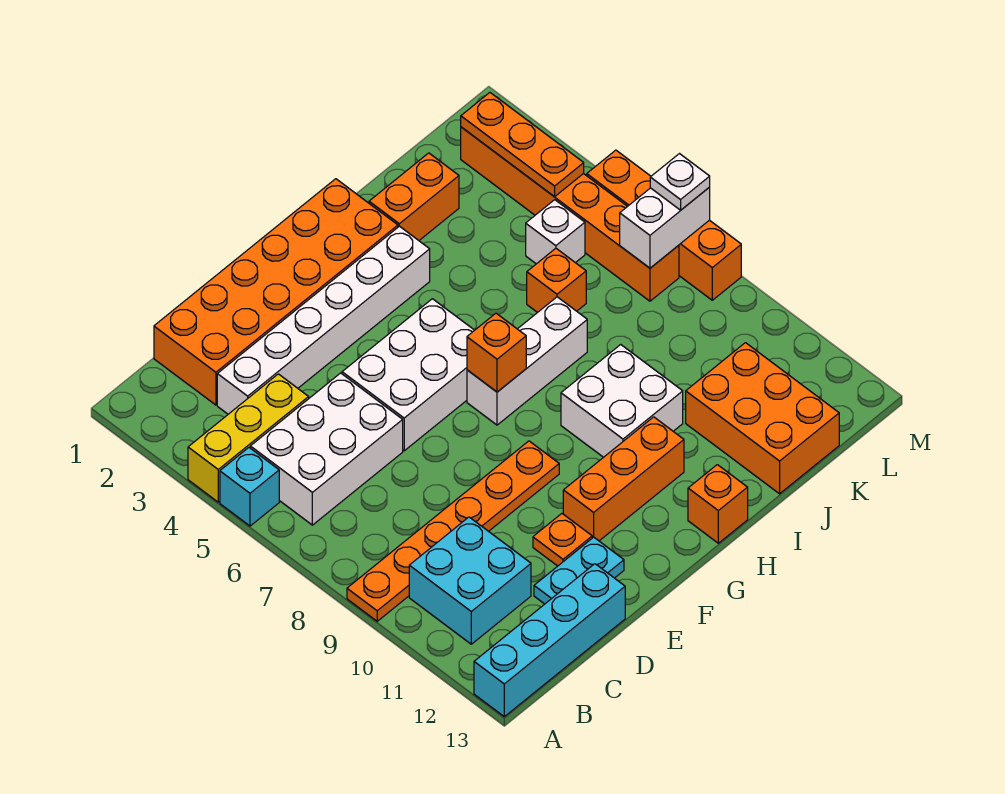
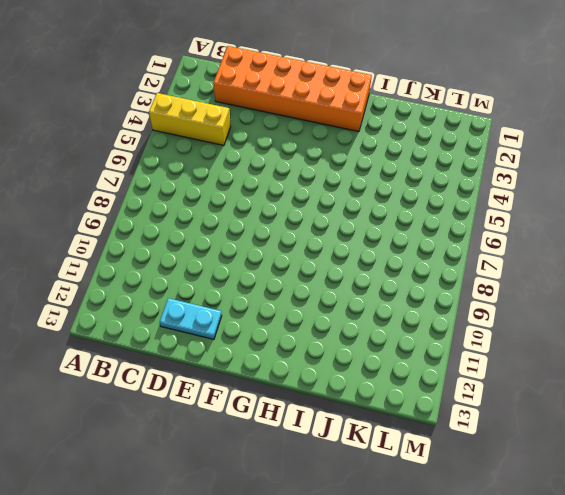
none -> cyan 1x1 brick [220,448,279,526]
none -> orange 1x6 plate [347,441,559,621]
none -> cyan 1x4 brick [474,564,625,717]

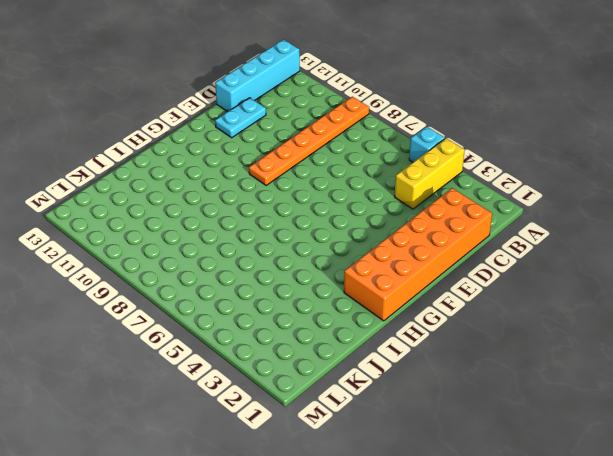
none -> white 2x3 brick [250,373,403,525]
none -> cyan 2x2 brick [409,517,531,644]
none -> white 1x6 brick [217,226,430,414]

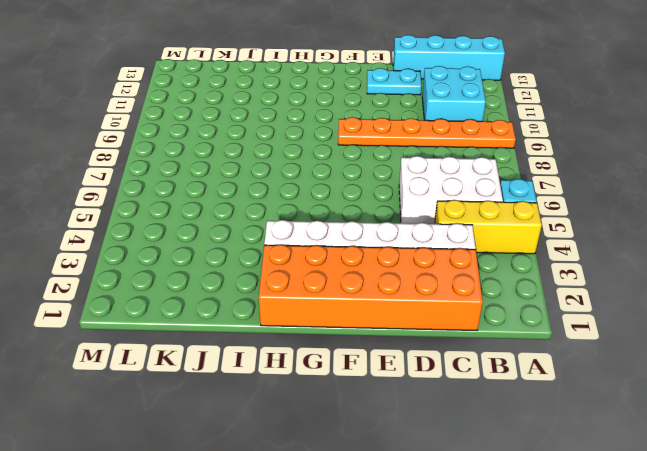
none -> white 2x3 brick [342,299,474,451]
none -> orange 1x1 plate [533,514,592,566]
none -> orange 1x3 brick [563,417,684,541]

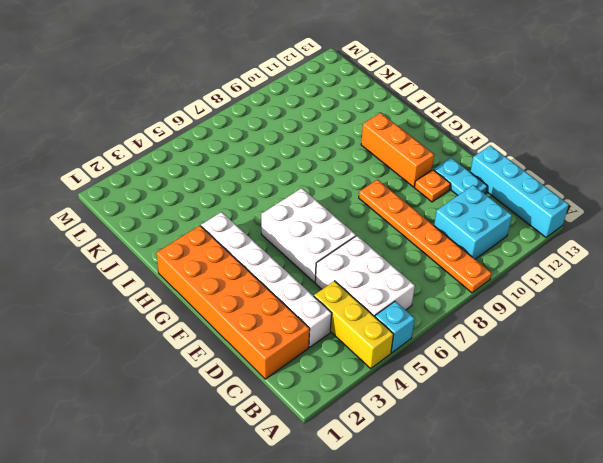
none -> white 1x3 brick [467,297,587,425]
none -> white 2x2 brick [561,345,683,457]
none -> orange 1x1 brick [688,465,748,543]

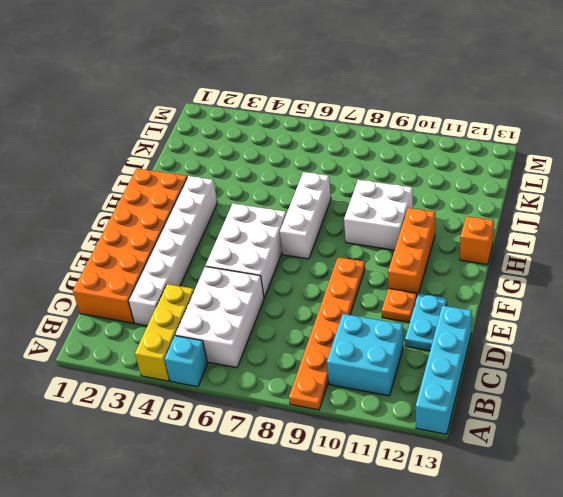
none -> orange 1x2 brick [369,153,459,240]
none -> orange 1x1 brick [527,248,586,313]
none -> orange 2x3 brick [686,343,839,494]

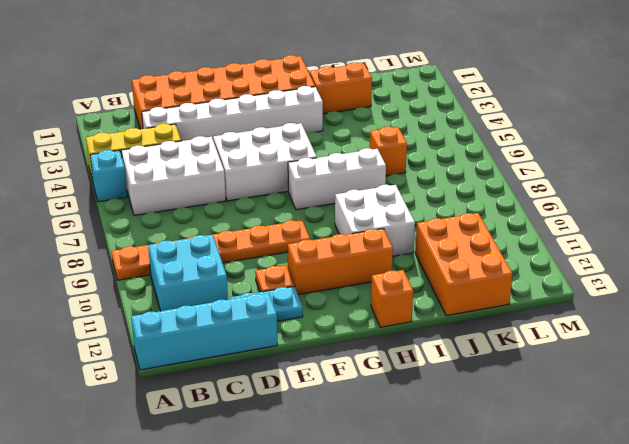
none -> white 1x1 brick [526,200,585,264]
none -> orange 1x6 brick [461,127,679,301]
none -> orange 1x4 brick [587,150,741,300]

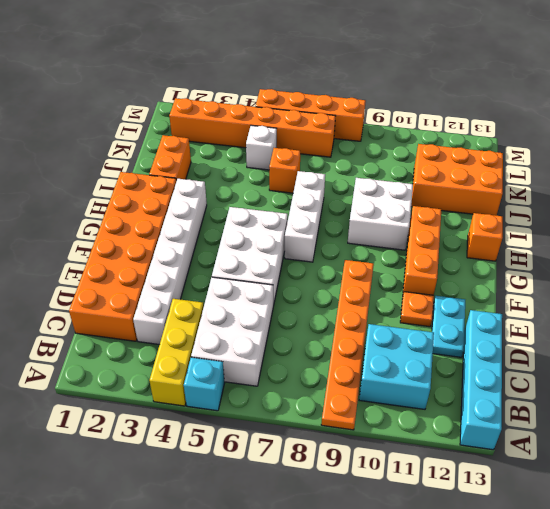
none -> orange 1x1 brick [467,313,526,392]
none -> orange 1x3 plate [461,93,584,197]
none -> white 1x2 brick [620,187,710,268]

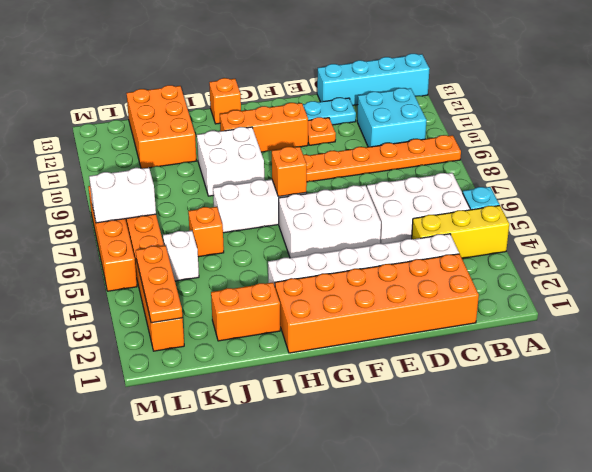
none -> white 1x1 plate [650,154,710,210]

